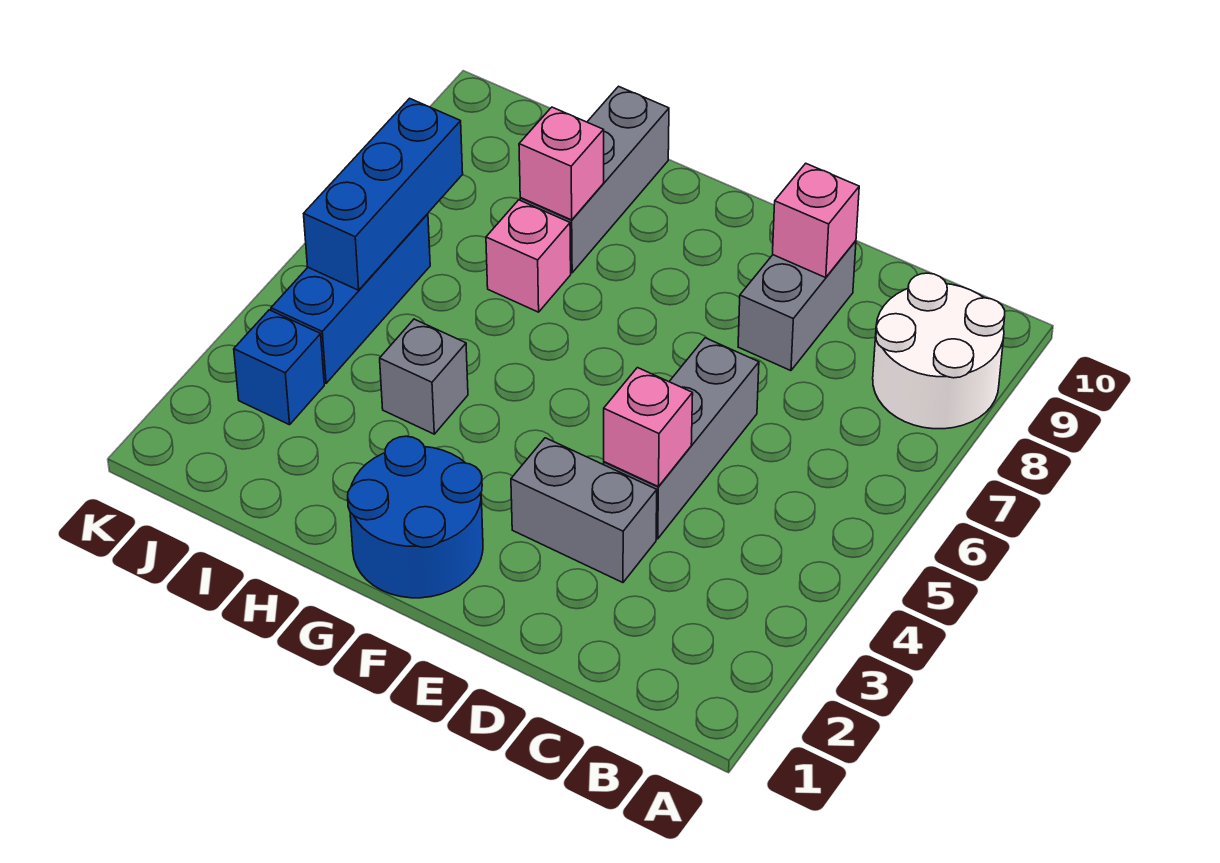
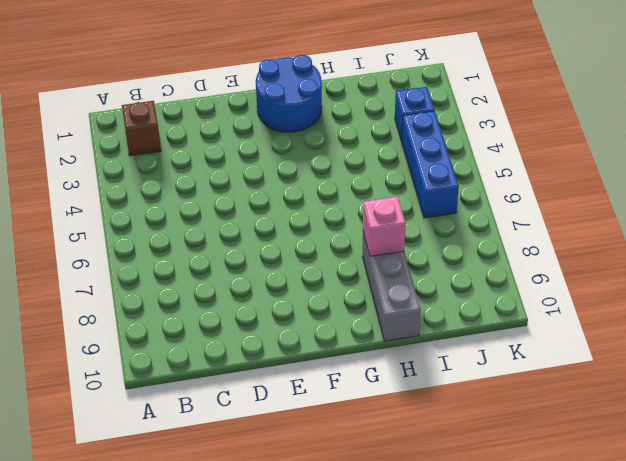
brown 1x1 brick [122,101,161,156] -> none
none -> white 2x2 round brick [873,273,1005,429]
none -> grey 1x2 brick [511,438,657,583]
none -> grey 1x3 brick [604,338,759,539]

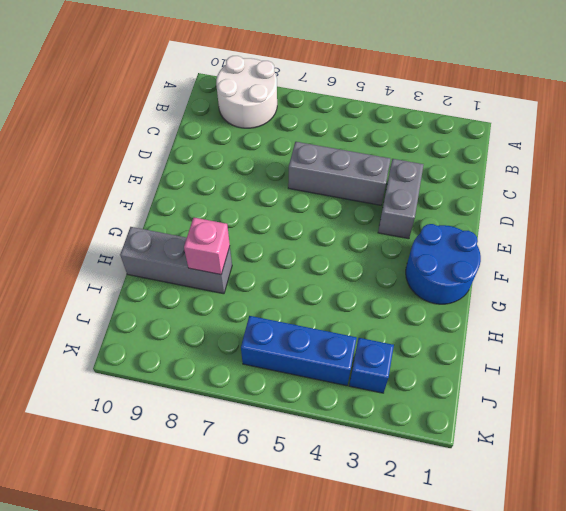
none -> grey 1x2 brick [738,241,856,371]
none -> grey 1x1 brick [380,319,468,434]
none -> pink 1x1 brick [486,200,571,312]

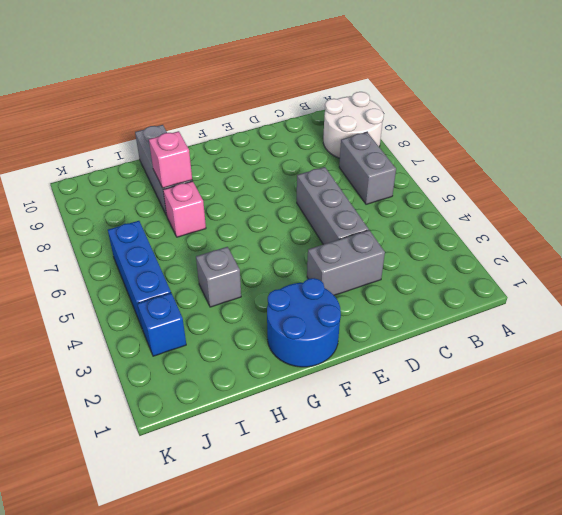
grey 1x2 brick [339,132,396,204] -> grey 1x2 brick moved to [738,241,856,371]
none -> pink 1x1 brick [604,368,693,486]
none -> pink 1x1 brick [773,163,859,278]
none -> blue 1x3 brick [304,98,463,290]

